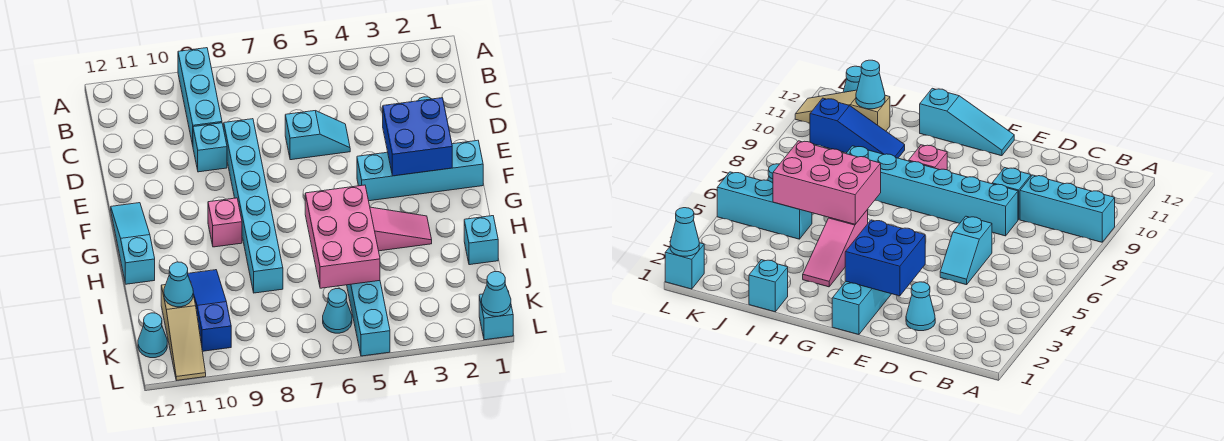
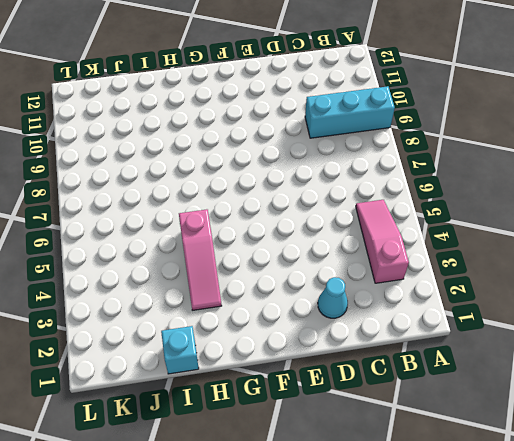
pink 1x3 slope [356,200,409,283] -> none
none -> cyan 1x2 slope [285,111,350,160]
none -> cyan 1x6 brick [224,119,283,293]
none -> cyan 1x1 brick [193,123,227,172]

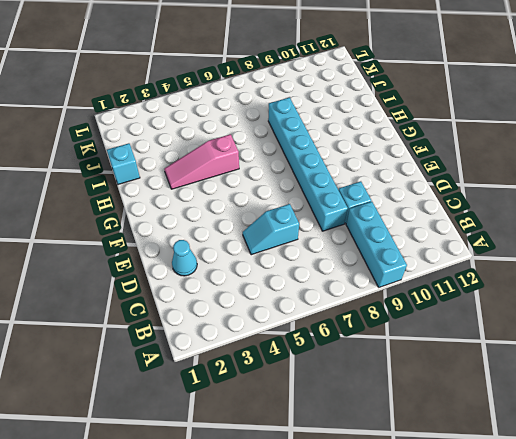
none -> cyan 1x4 brick [357,140,483,201]
none -> cyan 1x3 slope [111,203,155,284]
none -> pink 1x1 brick [208,198,242,247]

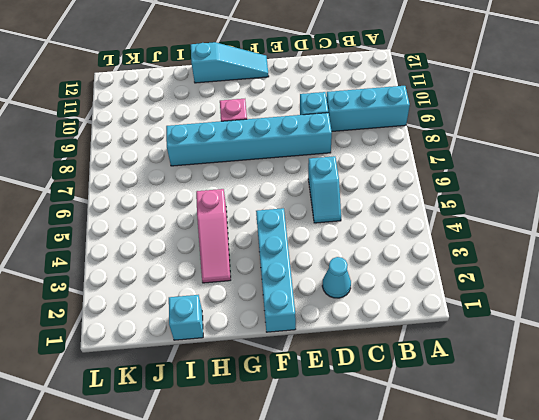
none -> blue 1x3 slope [188,270,231,351]
none -> cyan 1x3 brick [347,281,390,356]
none -> tan 1x3 slope [161,285,206,381]

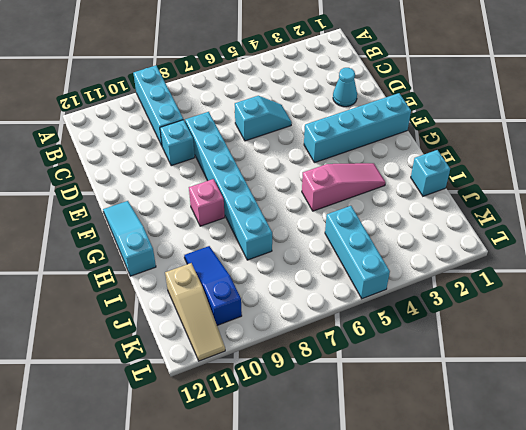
none -> cyan 1x1 cone [323,289,352,333]
none -> cyan 1x1 cone [138,313,167,358]
none -> cyan 1x1 brick [479,291,513,340]

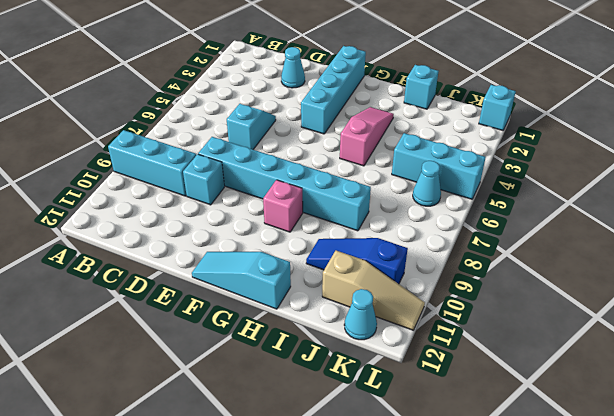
none -> blue 2x2 brick [383,98,452,176]
none -> pink 2x3 brick [305,185,380,288]
none -> cyan 1x1 cone [164,262,193,307]

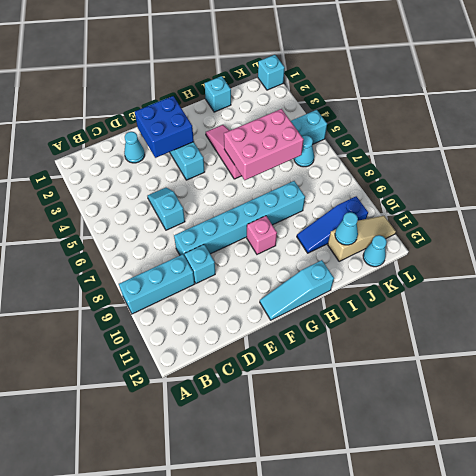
none -> cyan 1x1 cone [482,272,511,316]

